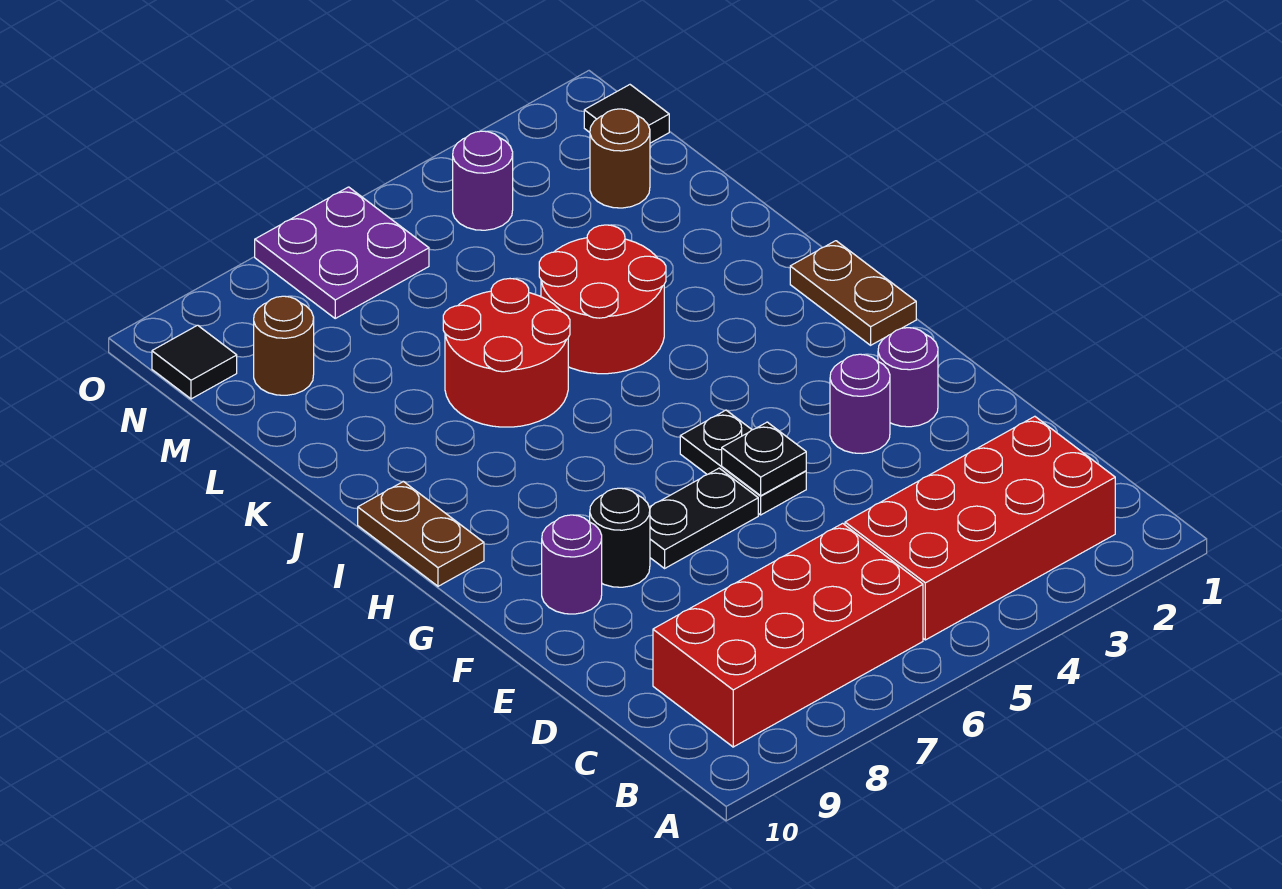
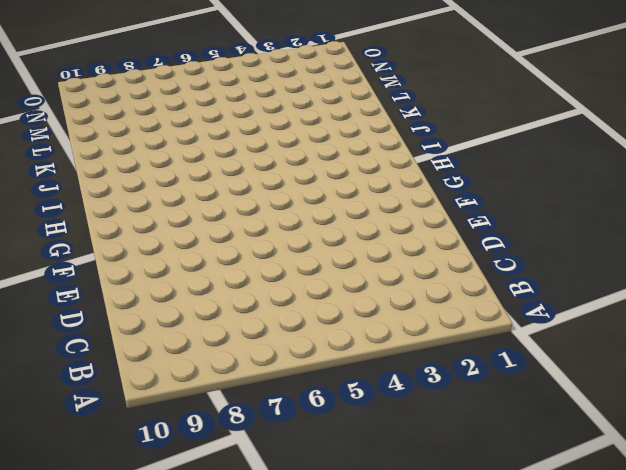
none -> red 2x4 brick [845,416,1115,640]
none -> red 2x4 brick [653,523,923,747]
none -> purple 1x1 round brick [878,328,938,427]

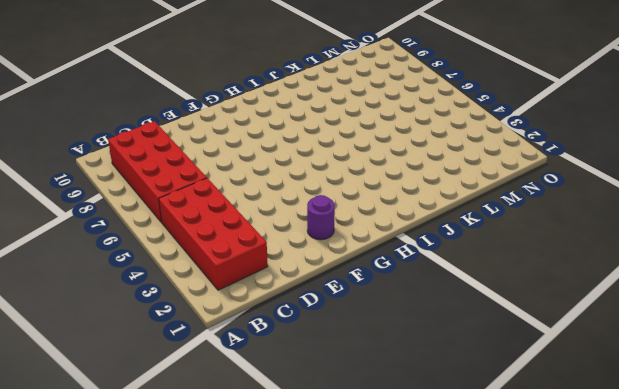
none -> purple 1x1 round brick [830,354,890,454]
none -> black 1x2 plate [680,410,806,515]
none -> black 1x2 plate [649,468,758,568]

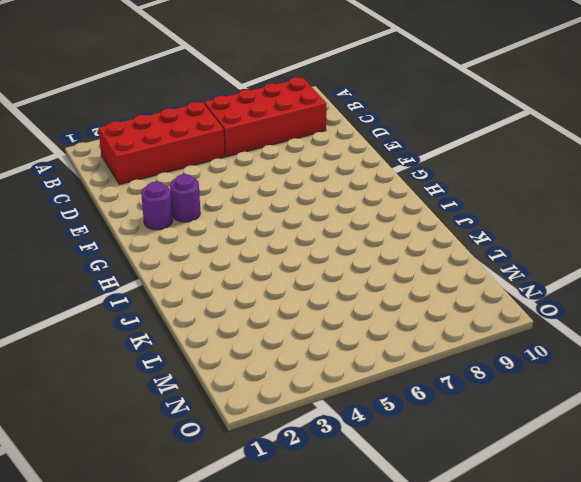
none -> black 1x2 plate [680,410,806,515]
none -> black 1x2 plate [649,468,758,568]
none -> black 1x1 round brick [590,488,650,587]

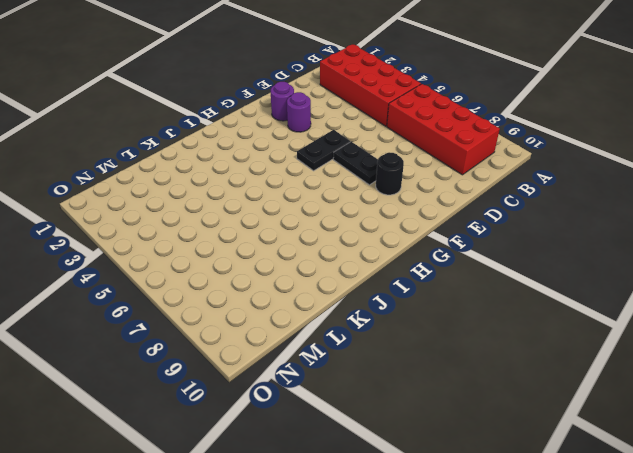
none -> purple 1x1 round brick [542,515,602,614]
none -> brown 1x2 plate [790,241,916,345]
none -> brown 1x2 plate [358,482,484,586]

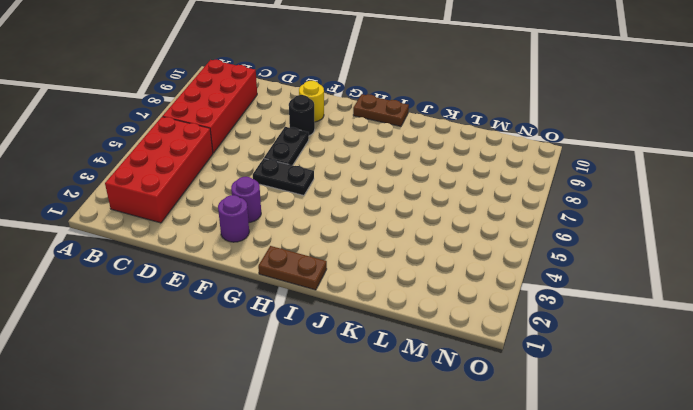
yellow 1x1 round brick [299,81,324,122] -> purple 1x1 round brick [542,515,602,614]
none -> red 2x2 round brick [539,225,666,374]
none -> red 2x2 round brick [443,279,570,427]
none -> brown 1x1 round brick [590,109,650,208]

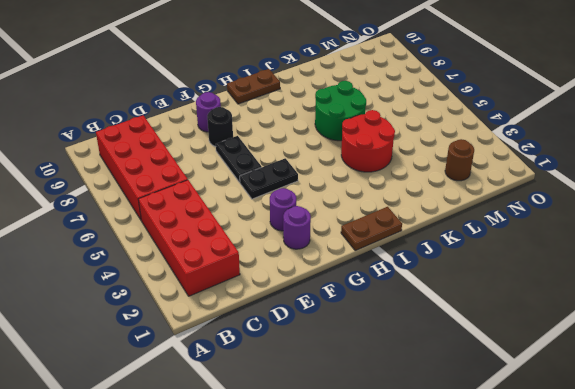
green 2x2 round brick [315,81,366,141] -> red 2x2 round brick [443,279,570,427]
none -> brown 1x1 round brick [254,296,314,395]
none -> black 1x1 tile [584,85,669,143]
none -> purple 1x1 round brick [453,131,513,230]

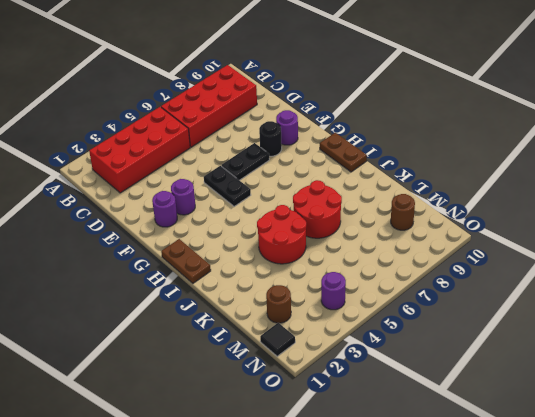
none -> purple 2x2 plate [255,187,429,318]
none -> black 1x1 tile [152,325,237,399]
none -> black 1x1 plate [722,422,806,496]

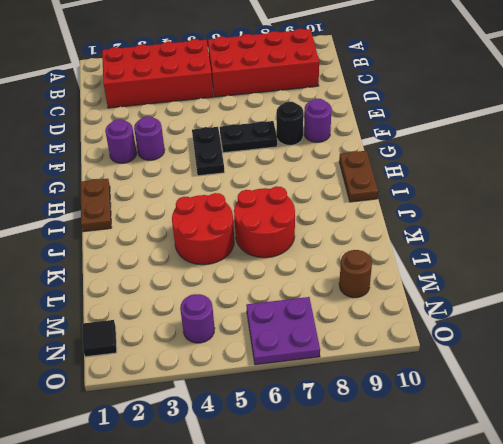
none -> brown 1x1 round brick [590,109,650,208]
none -> black 1x1 tile [152,325,237,399]
none -> black 1x1 plate [722,422,806,496]

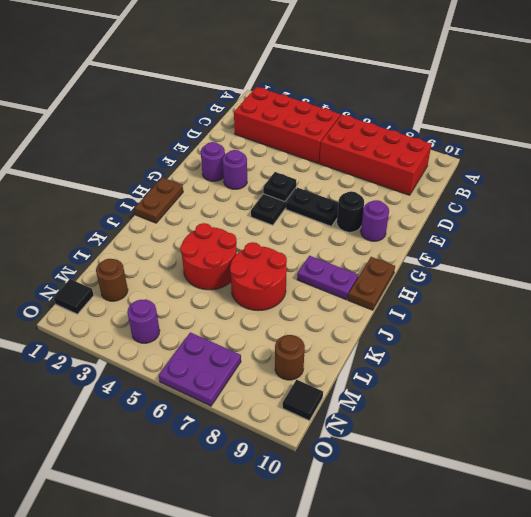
purple 1x2 plate [297,256,358,300] -> none

